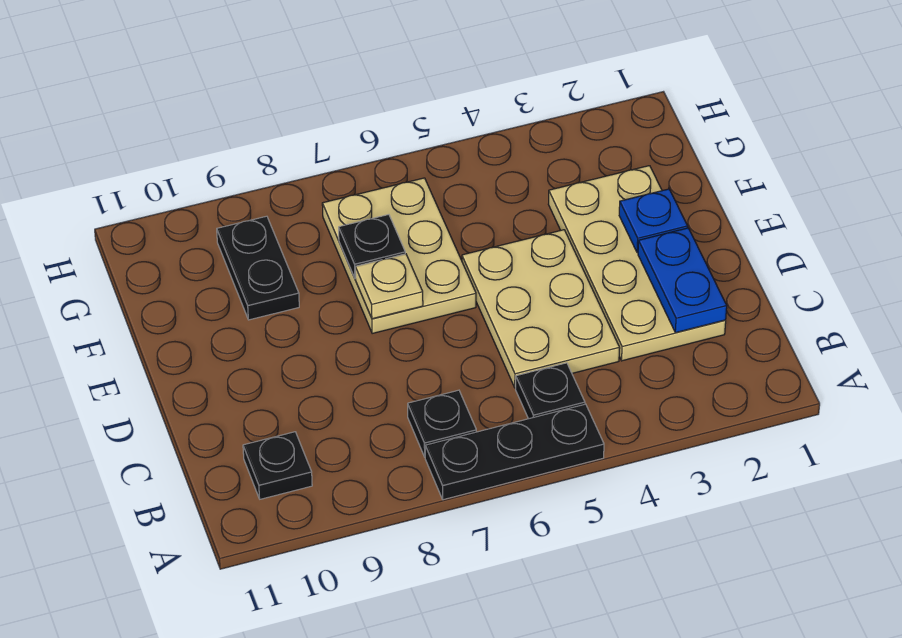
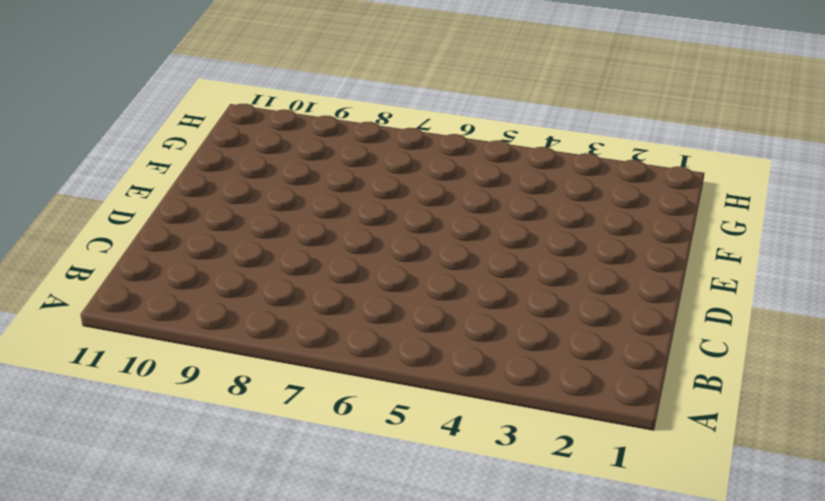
none -> black 1x3 plate [425,404,604,500]
none -> black 1x1 plate [516,363,585,419]
none -> black 1x1 plate [408,390,476,457]

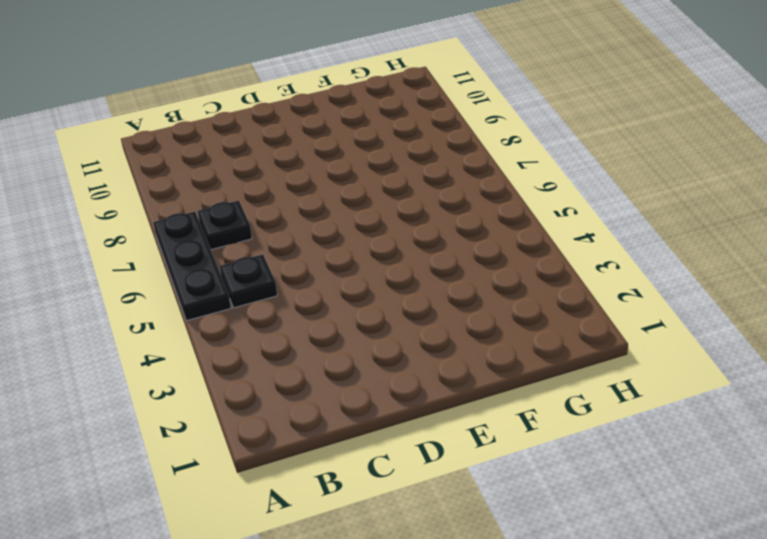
none -> black 1x1 plate [243,432,312,499]
none -> tan 2x4 plate [548,166,726,361]
none -> tan 2x3 plate [462,230,620,388]

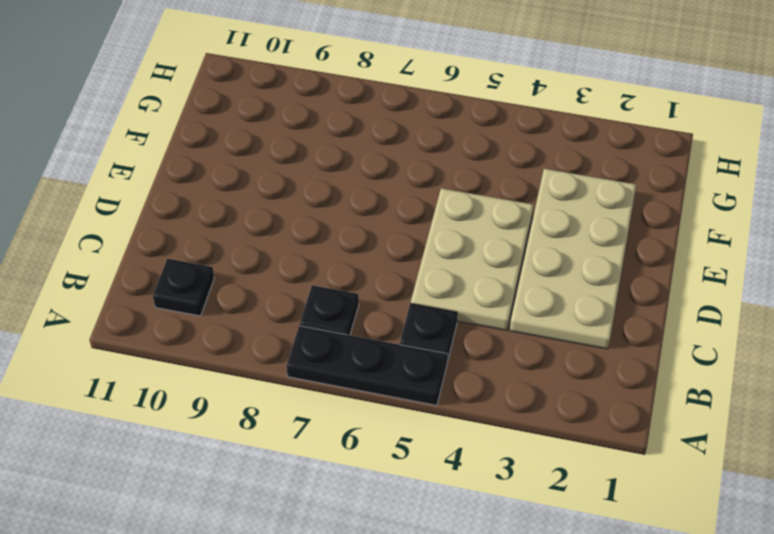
none -> tan 2x3 plate [322,178,476,334]
none -> black 1x2 plate [217,216,299,320]
none -> blue 1x2 plate [638,228,727,333]

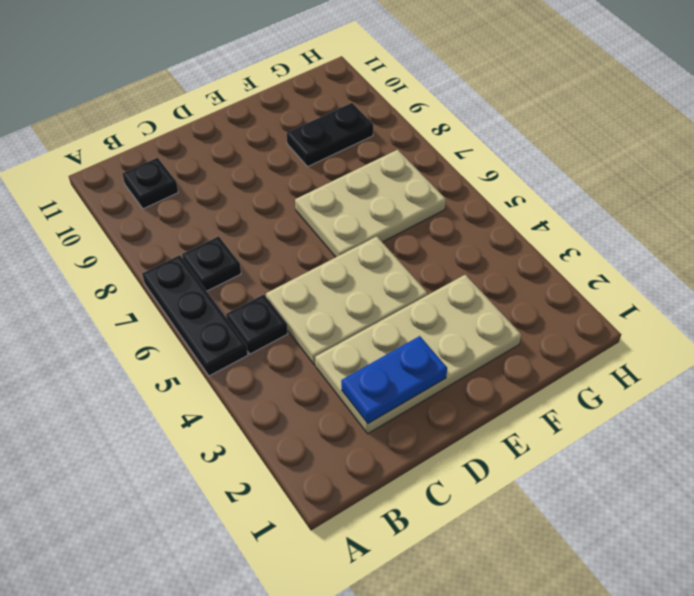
none -> blue 1x1 plate [619,189,688,253]
none -> tan 1x1 plate [355,254,423,319]
none -> black 1x1 plate [339,215,405,279]

